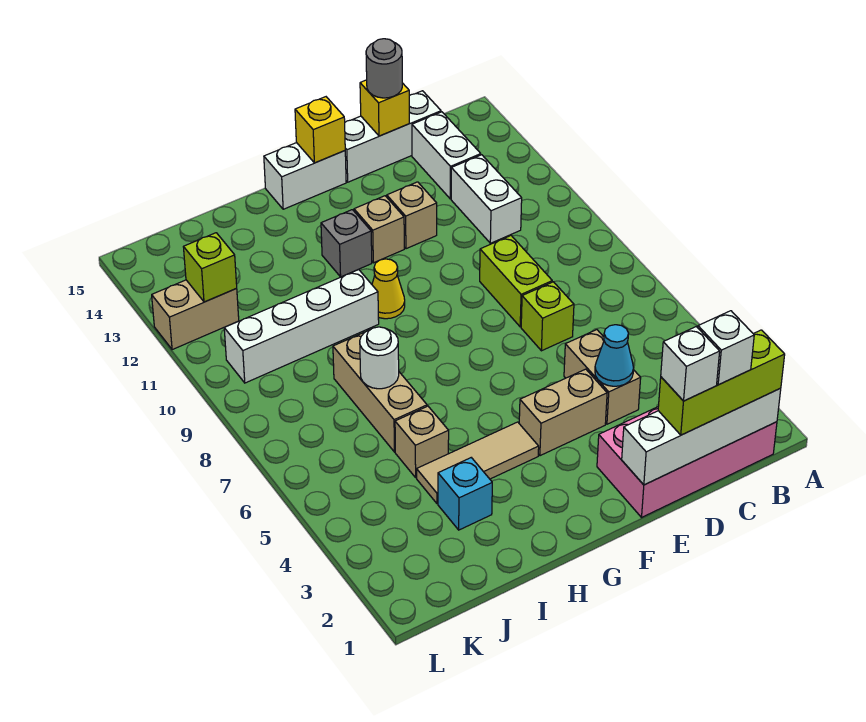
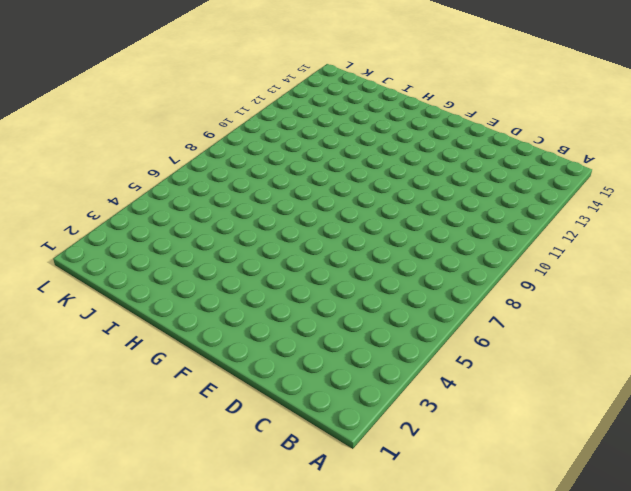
none -> pink 2x4 brick [597,407,777,517]
none -> white 1x2 brick [451,155,522,243]
none -> white 1x2 brick [412,112,481,199]

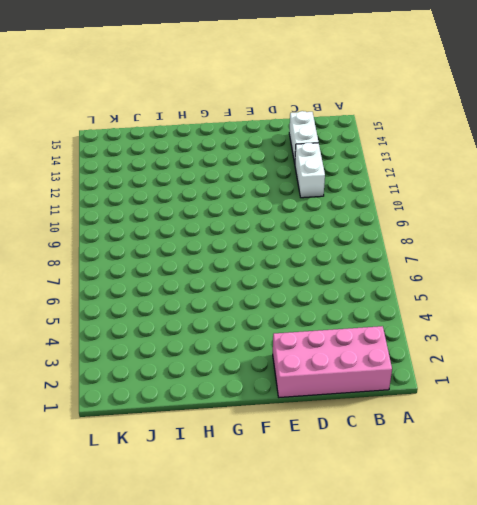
none -> white 1x3 brick [345,91,441,182]
none -> tan 1x2 brick [564,330,641,424]
none -> lime 1x1 brick [521,282,574,351]

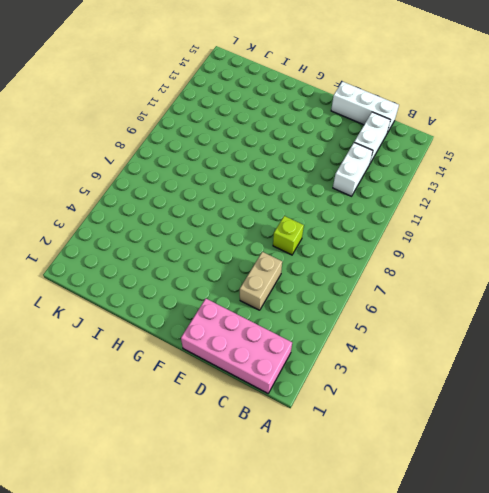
none -> lime 1x2 brick [480,236,552,327]
none -> tan 1x2 brick [519,369,607,456]
none -> tan 1x1 brick [387,182,437,249]

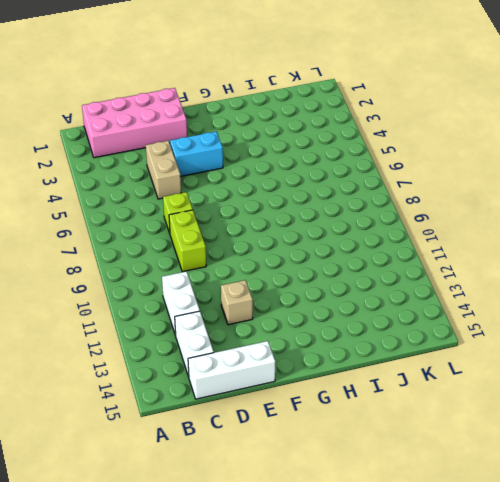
cyan 1x2 brick [170,131,223,176] -> tan 1x2 brick [519,369,607,456]
none -> tan 1x1 brick [354,196,404,263]
none -> white 1x2 brick [264,143,346,209]
none -> tan 1x3 tile [417,422,539,504]

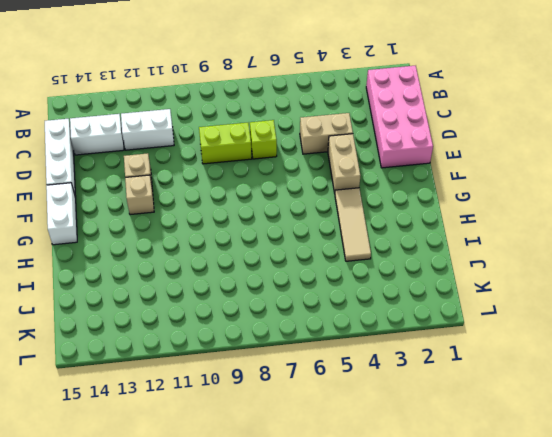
none -> yellow 1x1 cone [372,259,405,319]
none -> grey 1x1 brick [321,210,372,277]
none -> white 1x4 brick [224,269,379,383]

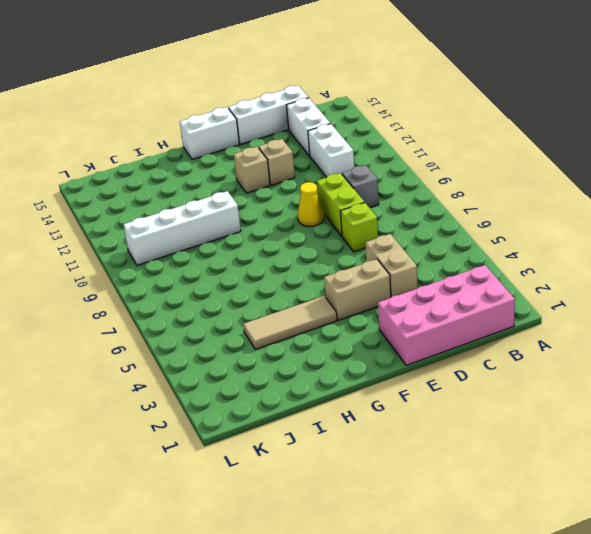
grey 1x1 brick [342,165,379,208] -> grey 1x1 brick moved to [321,210,372,277]
yellow 1x1 cone [298,182,324,227] -> yellow 1x1 cone moved to [372,259,405,319]
none -> cyan 1x1 brick [438,458,492,530]
none -> tan 1x1 brick [395,406,449,477]
none -> tan 1x3 brick [333,332,427,452]

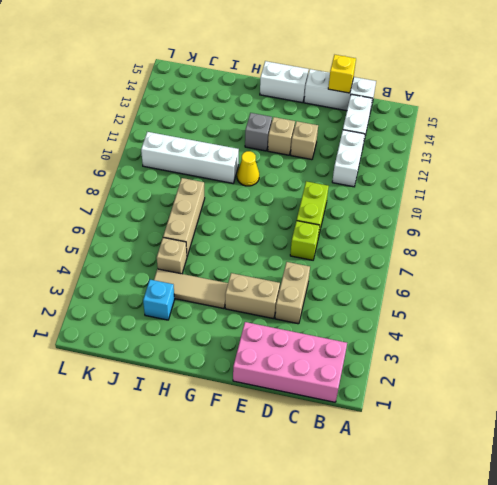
none -> tan 1x2 brick [152,280,239,350]
none -> white 1x4 brick [622,388,781,485]
none -> cyan 1x1 cone [595,325,633,386]

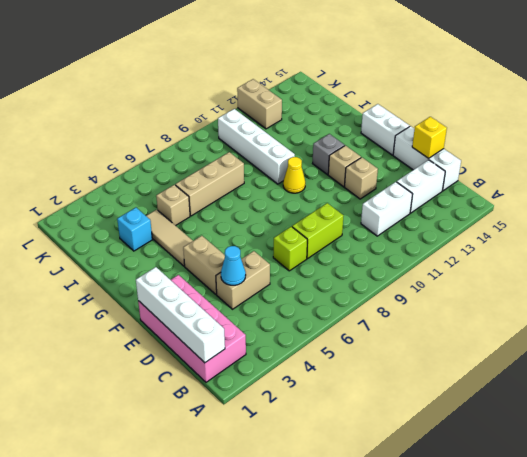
none -> yellow 1x1 brick [295,97,345,163]
none -> white 1x1 round brick [360,327,399,389]
none -> lime 1x1 brick [184,233,237,302]

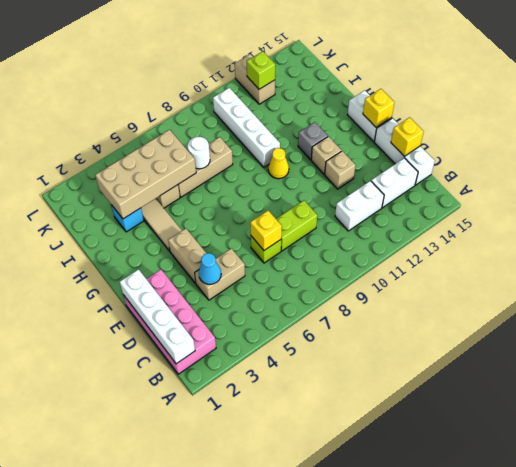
yellow 1x1 brick [250,211,282,250] -> none
tan 2x4 brick [95,130,196,219] -> none
none -> lime 1x3 brick [658,330,785,435]
none -> grey 1x1 round brick [366,39,402,98]
none -> white 1x1 brick [698,311,754,385]

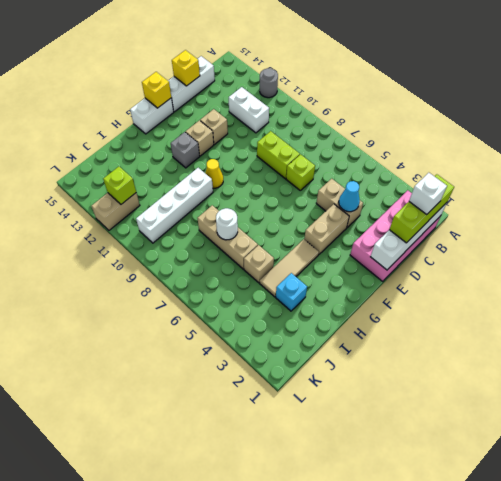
grey 1x1 round brick [260,68,278,98] -> grey 1x1 round brick moved to [366,39,402,98]
none -> white 1x2 brick [412,112,481,199]
none -> white 1x1 brick [661,327,720,401]

